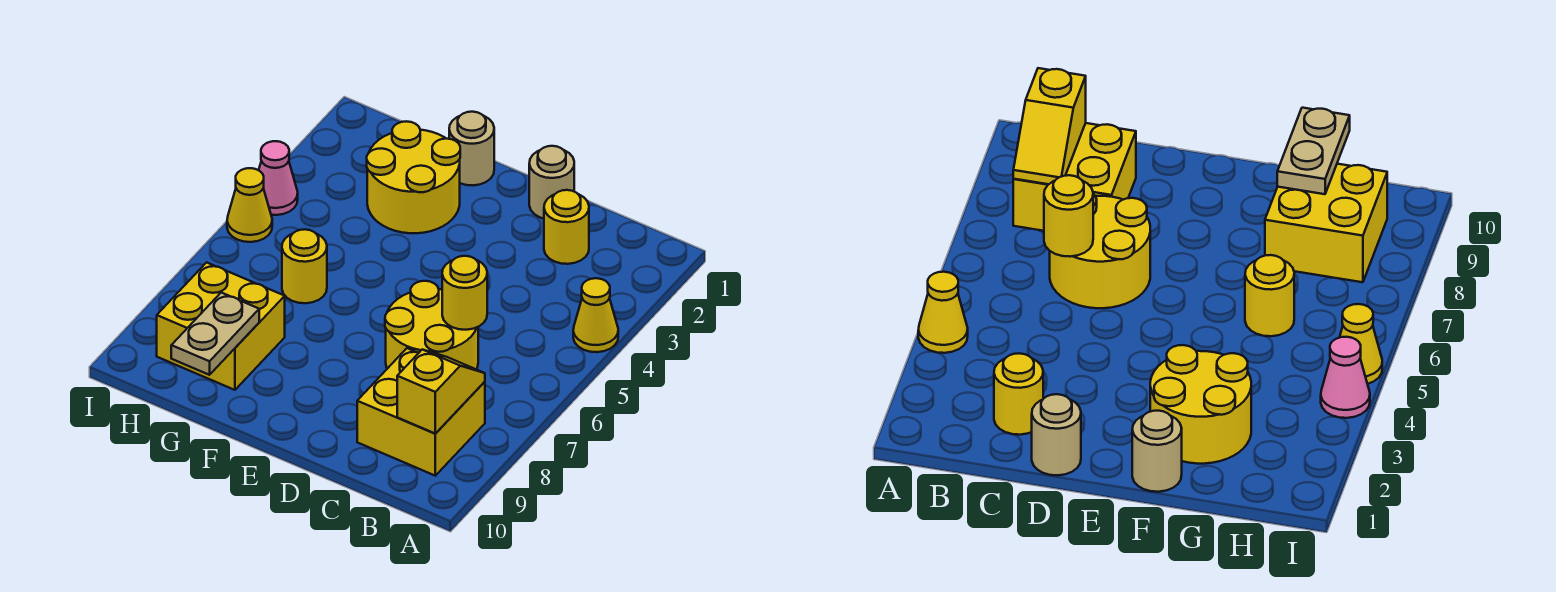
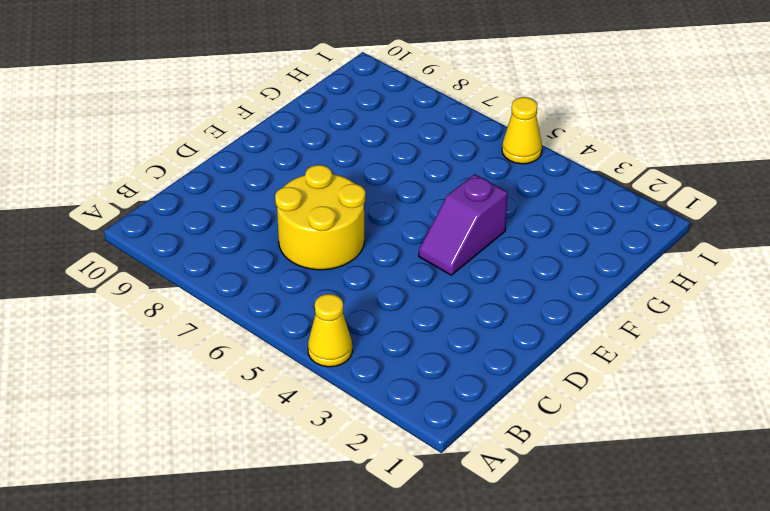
purple 1x2 slope [419,174,508,275] -> none
none -> yellow 2x2 brick [357,348,485,476]
none -> yellow 1x1 round brick [544,190,589,264]
none -> tan 1x1 round brick [529,146,574,219]

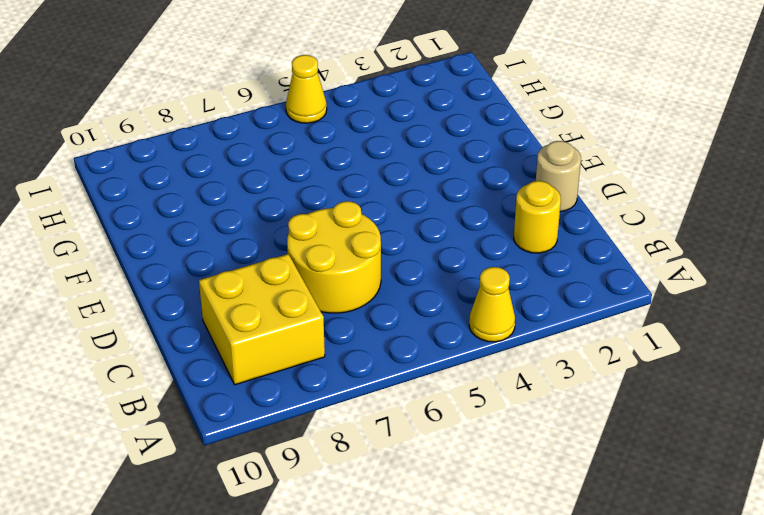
none -> tan 1x1 round brick [449,112,494,185]
none -> yellow 2x2 round brick [367,121,460,233]
none -> yellow 1x1 round brick [282,229,327,303]

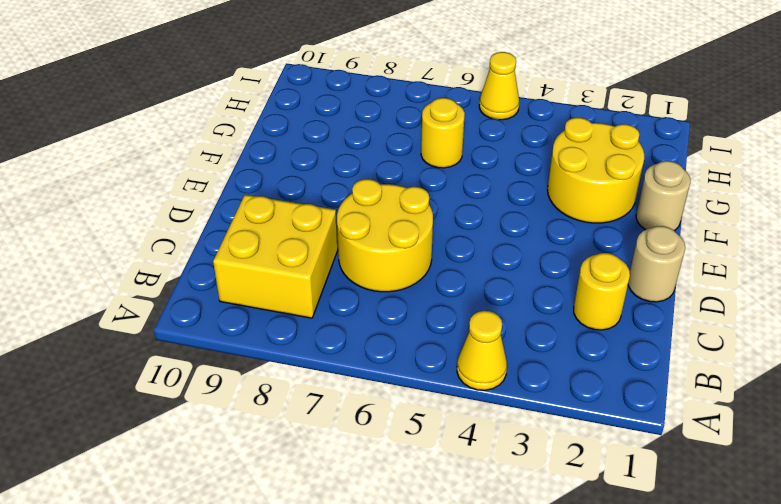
none -> yellow 2x2 brick [157,262,285,390]
none -> pink 1x1 cone [259,141,298,215]
none -> yellow 1x2 slope [397,350,485,434]

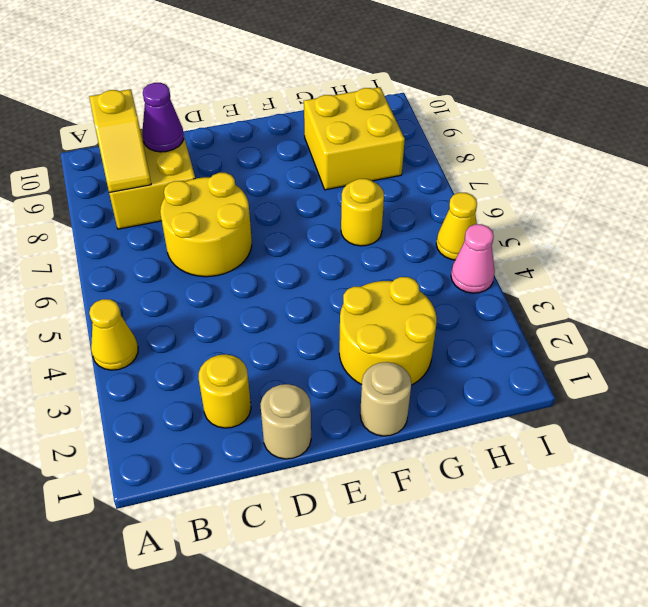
purple 1x1 cone [142,83,184,152] -> none
none -> yellow 1x1 round brick [442,256,487,330]
none -> tan 1x2 plate [171,293,259,375]

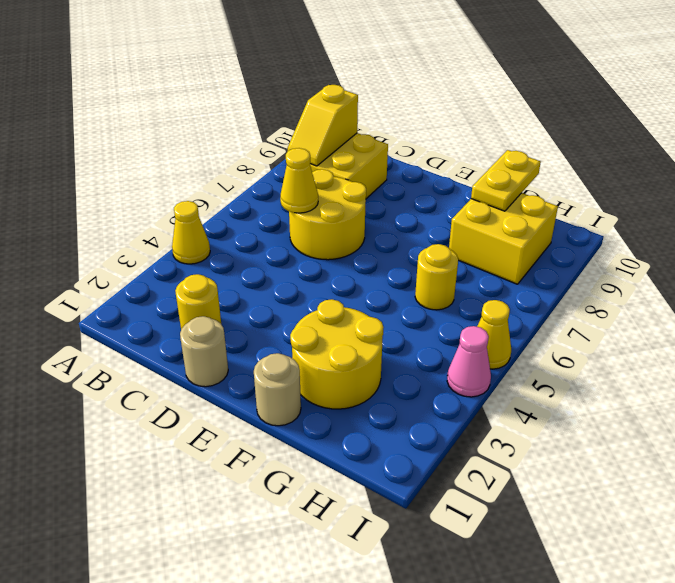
yellow 1x1 cone [280,148,318,213] -> yellow 1x1 round brick [442,256,487,330]
yellow 1x2 plate [471,150,541,211] -> tan 1x2 plate [171,293,259,375]

